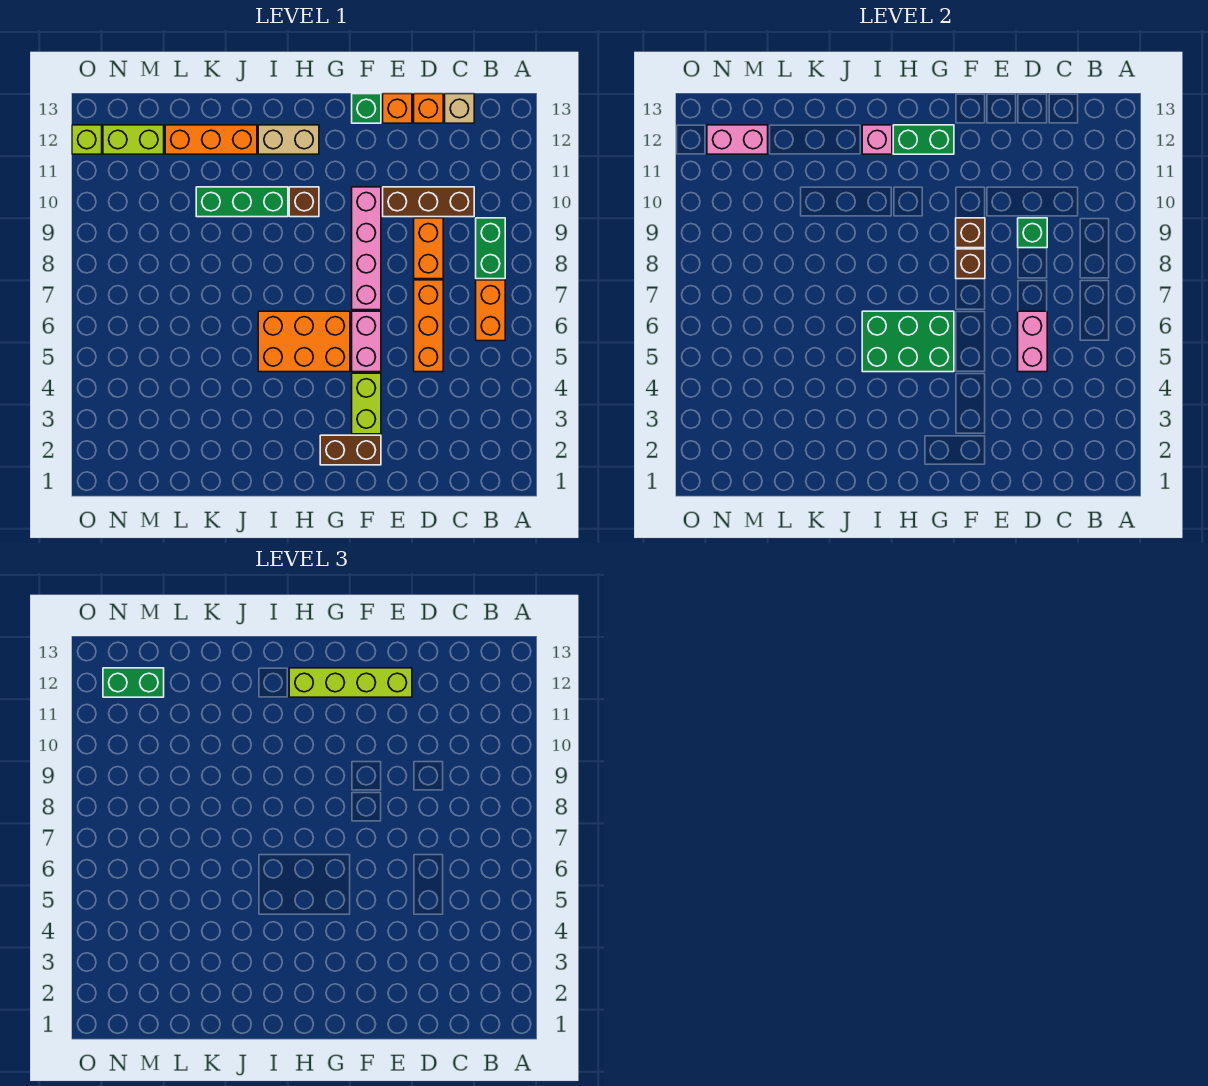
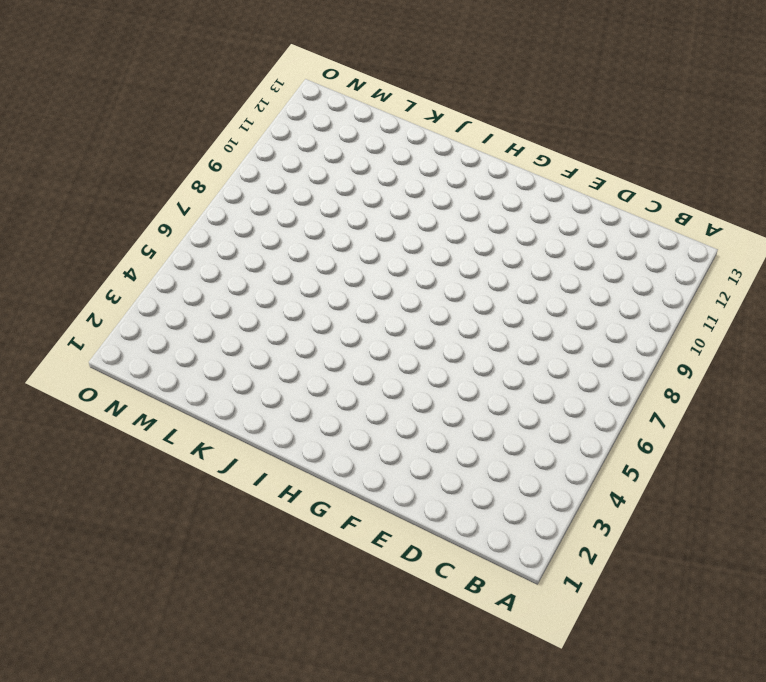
none -> orange 1x2 brick [476,280,505,341]
none -> green 1x2 brick [476,218,505,279]
none -> brown 1x3 brick [383,187,474,217]
none -> tan 1x1 brick [445,94,474,123]

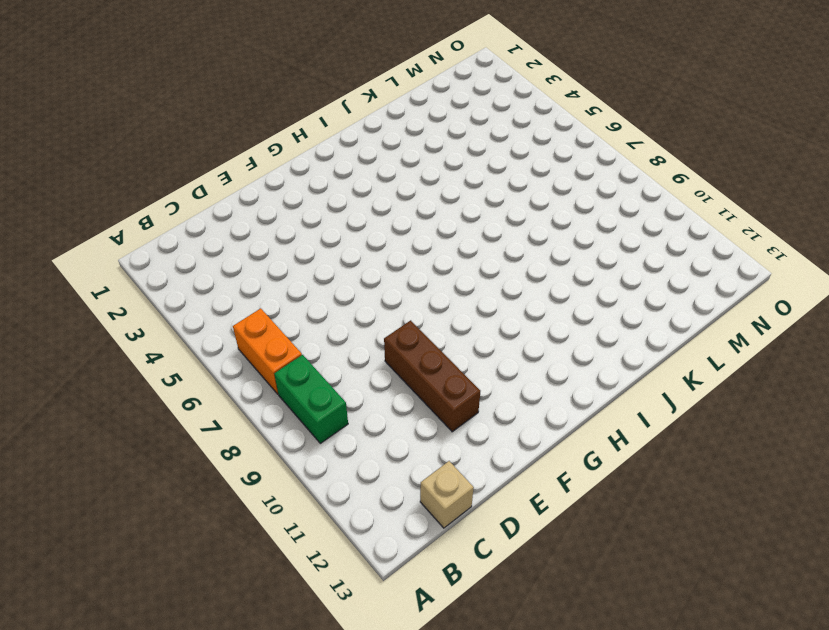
brown 1x3 brick [384,320,480,432] -> brown 1x3 brick turned to [383,187,474,217]
none -> orange 1x3 brick [414,280,443,372]
none -> orange 1x2 brick [414,218,443,279]
none -> orange 1x1 brick [414,94,443,123]
none -> orange 1x1 brick [383,94,412,123]

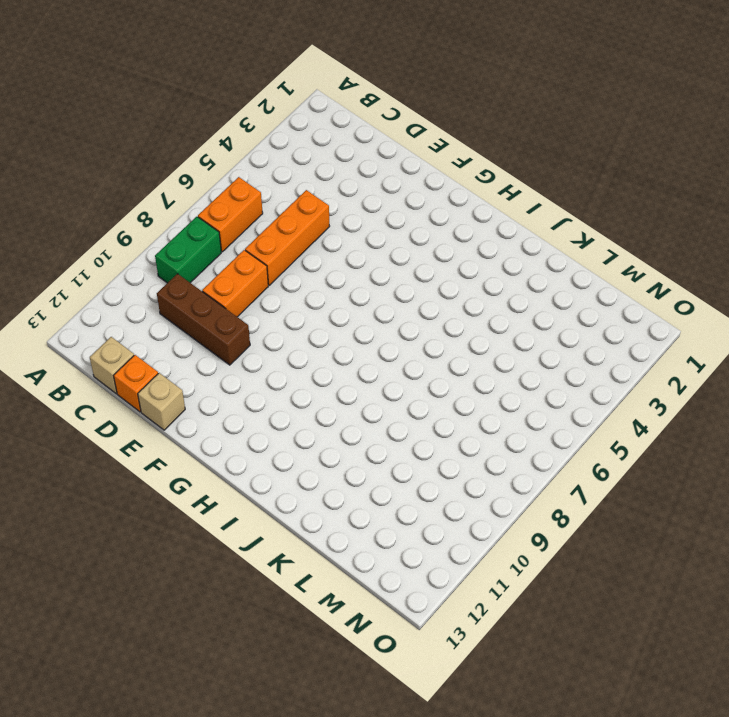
tan 1x1 brick [138,373,185,430] -> orange 1x1 brick [383,94,412,123]
none -> brown 1x2 brick [320,435,381,465]
none -> lime 1x2 brick [352,373,381,434]
none -> pink 1x2 brick [352,311,381,372]
none -> pink 1x4 brick [352,187,381,310]

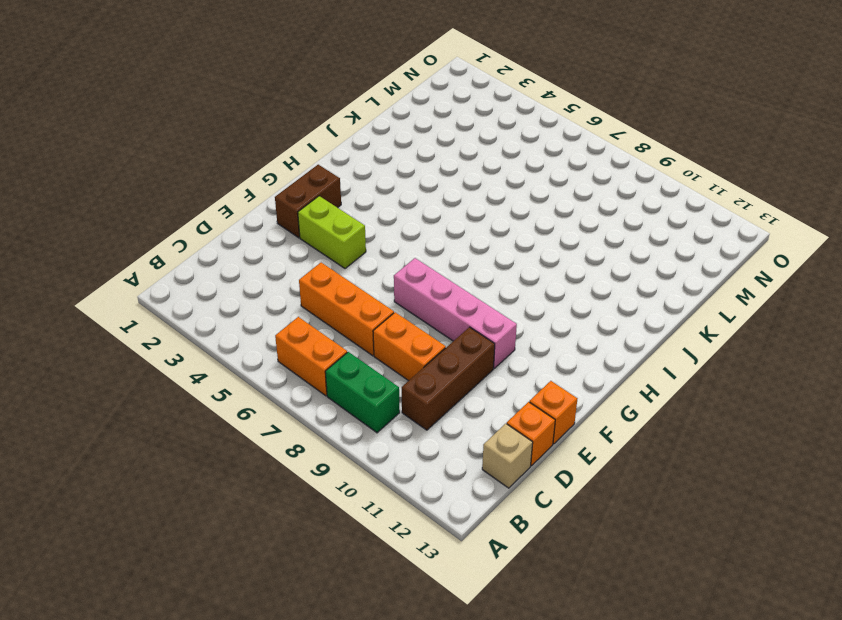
none -> pink 1x2 brick [352,311,381,372]
none -> green 1x1 brick [352,94,381,123]
none -> orange 2x3 brick [258,311,350,372]
none -> brown 1x1 brick [289,187,319,217]

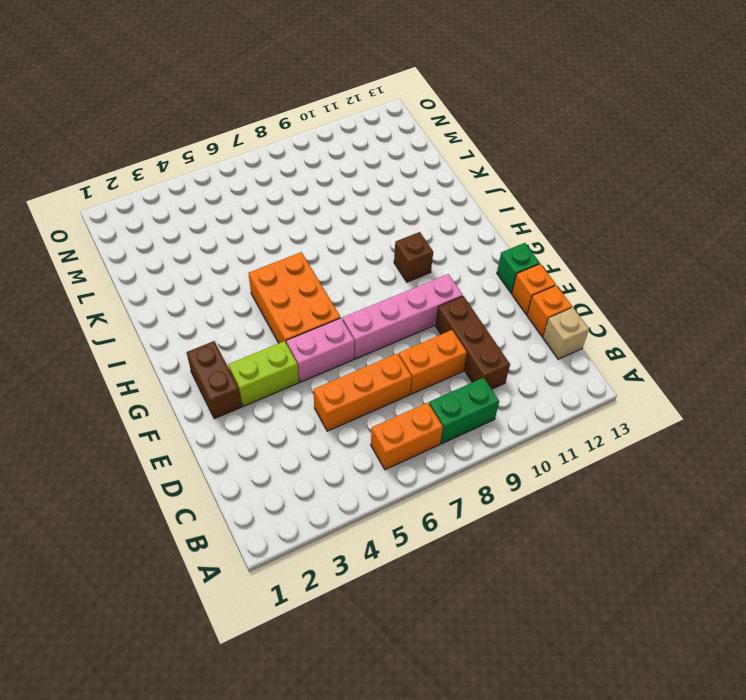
none -> tan 1x2 brick [258,125,319,154]
none -> green 1x3 brick [196,187,288,217]
none -> orange 1x3 brick [165,125,257,154]
none -> lime 1x2 brick [103,125,164,154]

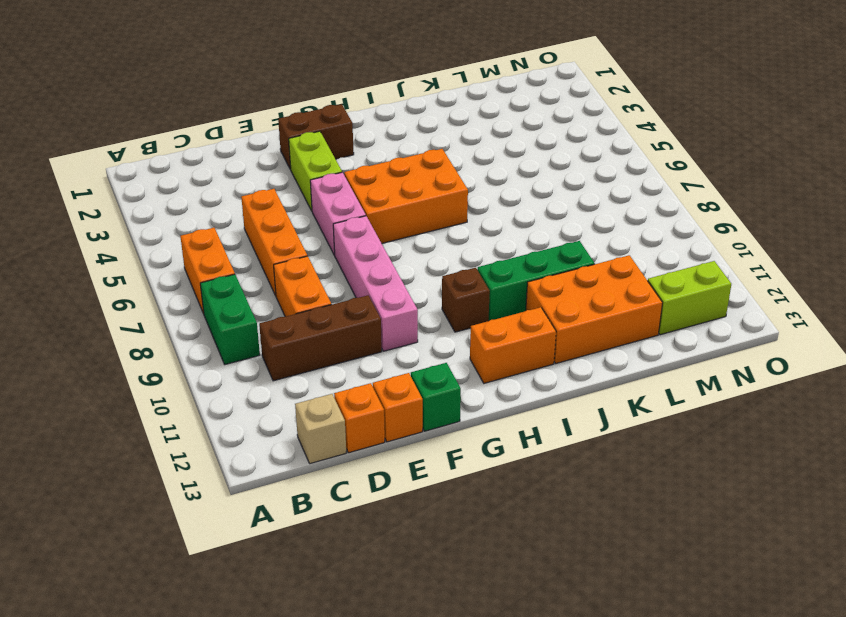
orange 1x2 brick [470,307,556,383] -> tan 1x2 brick [258,125,319,154]
orange 2x3 brick [526,255,662,364] -> orange 1x3 brick [165,125,257,154]
none -> lime 1x1 brick [72,125,102,154]
none -> pink 1x2 brick [1018,311,1047,372]
none -> green 1x1 brick [1018,218,1047,248]
none -> brown 1x1 brick [956,249,985,279]

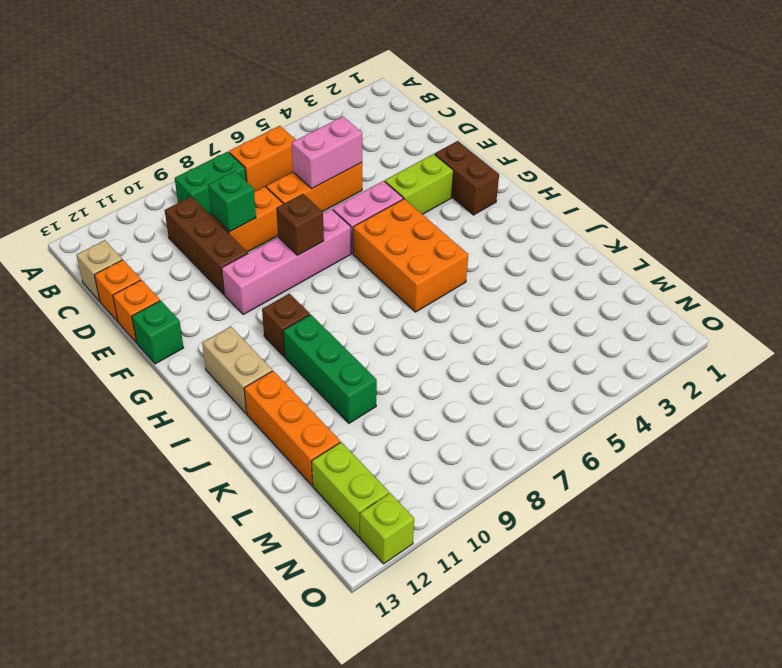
none -> brown 1x1 brick [956,218,985,248]
none -> green 2x3 brick [862,311,954,372]
none -> green 1x2 brick [893,125,954,154]
none -> pink 1x1 brick [862,125,892,154]

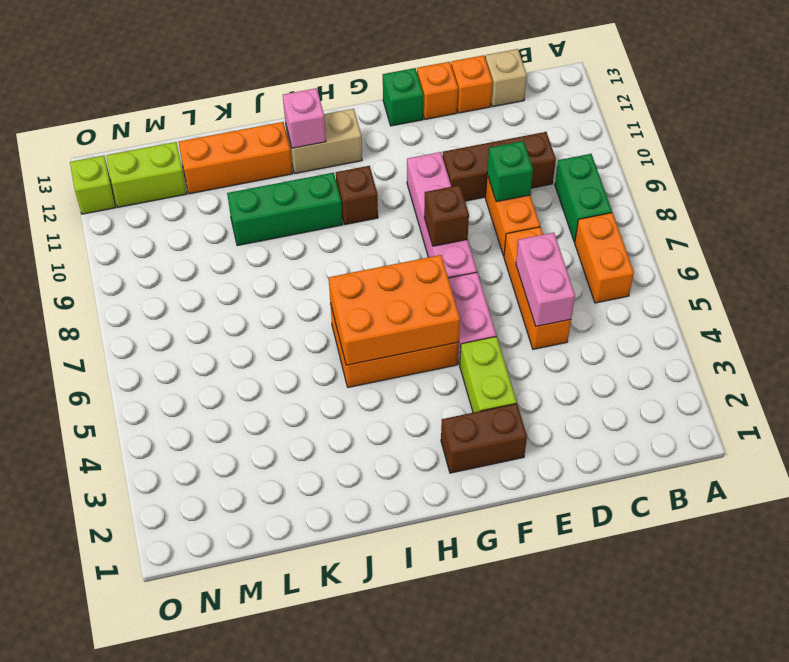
orange 2x3 brick [329,255,460,365] -> green 2x3 brick [862,311,954,372]
none -> brown 1x1 brick [956,218,985,248]
none -> green 1x2 brick [893,125,954,154]
none -> pink 1x2 brick [707,125,768,154]
none -> lime 1x4 brick [289,668,412,697]

